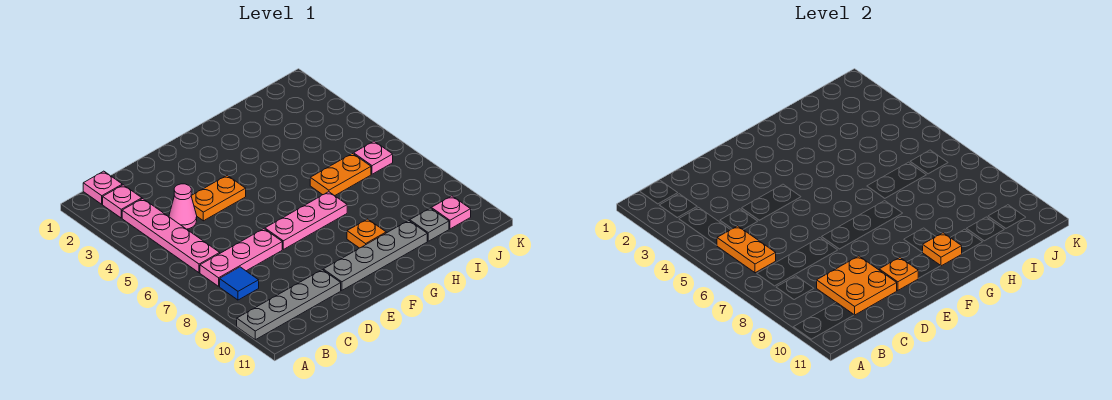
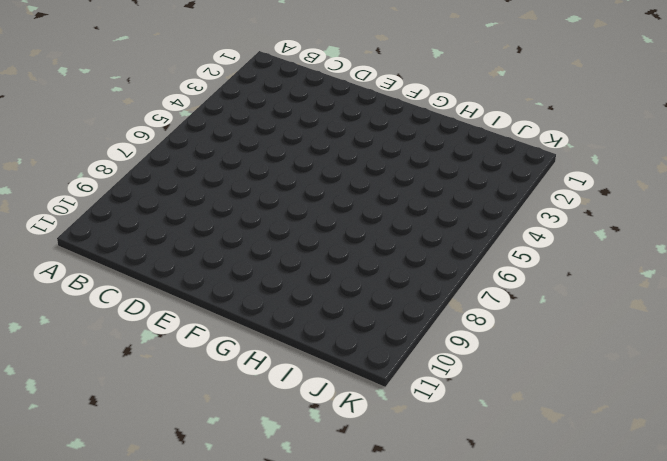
none -> grey 1x4 plate [237,270,341,340]
none -> pink 1x1 plate [83,171,122,204]
none -> pink 1x1 plate [103,185,142,218]

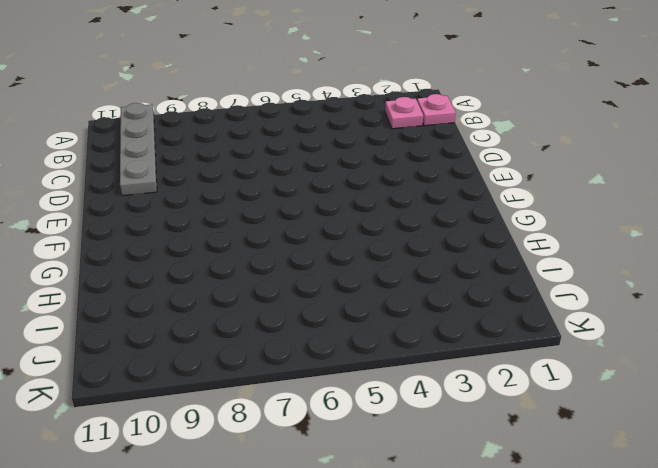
none -> pink 1x4 plate [122,199,220,273]
none -> pink 1x3 plate [200,229,282,286]
none -> blue 1x1 tile [220,267,259,300]

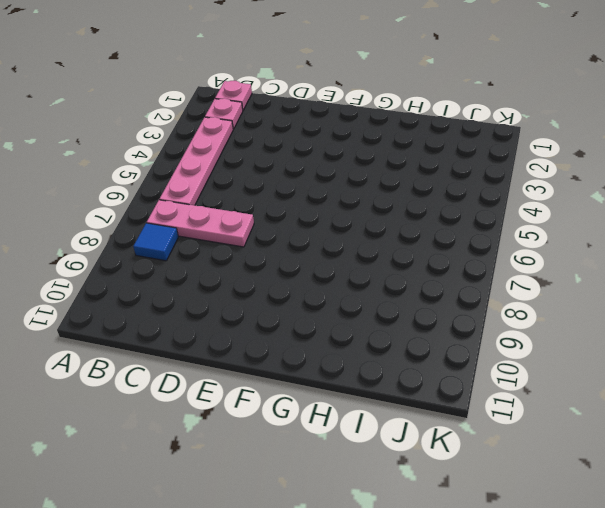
none -> grey 1x4 plate [237,270,341,340]
none -> pink 1x1 cone [169,184,197,229]
none -> orange 1x2 plate [191,175,246,221]

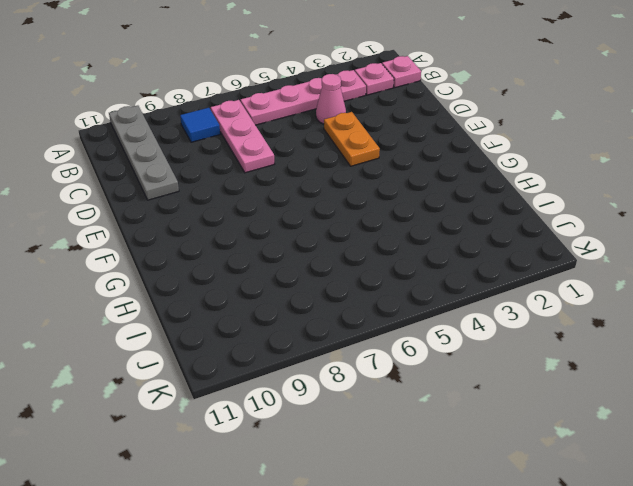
none -> pink 1x3 plate [265,192,347,249]
none -> grey 1x4 plate [323,220,427,290]
none -> orange 1x1 plate [347,219,386,248]

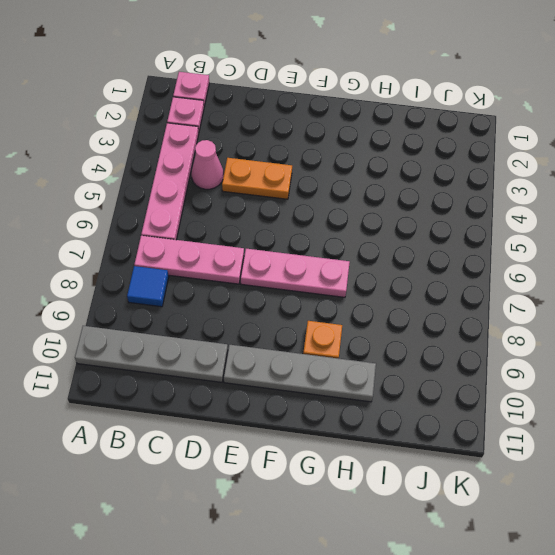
none -> orange 1x2 plate [310,154,371,196]
none -> grey 1x1 plate [410,208,449,241]
none -> pink 1x1 plate [354,141,393,174]

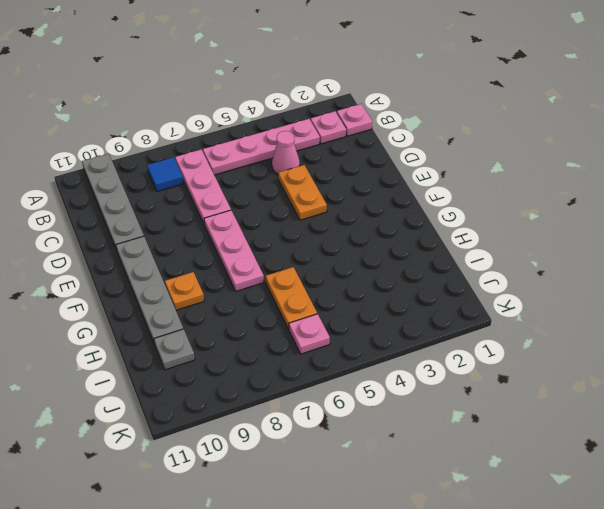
none -> pink 1x1 plate [431,196,471,229]
none -> orange 1x2 plate [717,226,776,273]
none -> orange 2x2 plate [817,256,897,315]

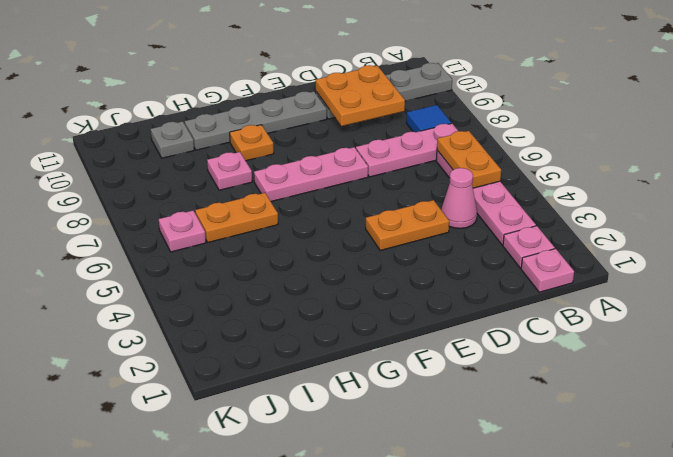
pink 1x1 plate [207,152,252,190] -> pink 1x1 plate moved to [431,196,471,229]
none -> orange 1x1 plate [879,257,918,290]
none -> orange 1x1 plate [922,233,962,266]

